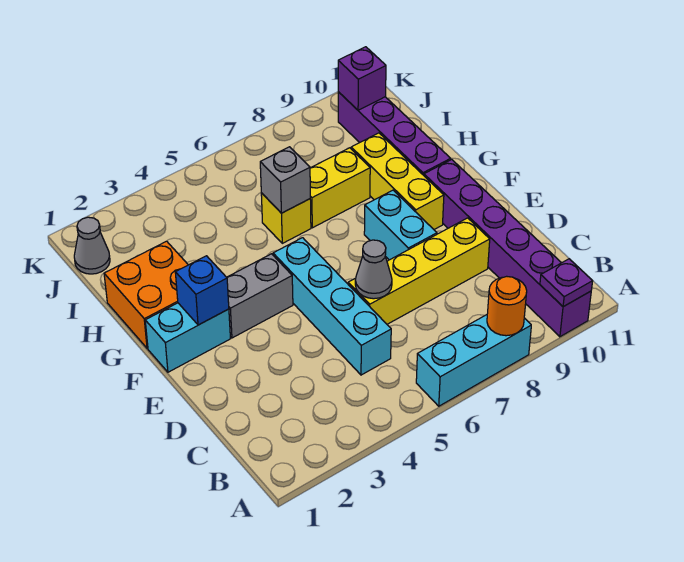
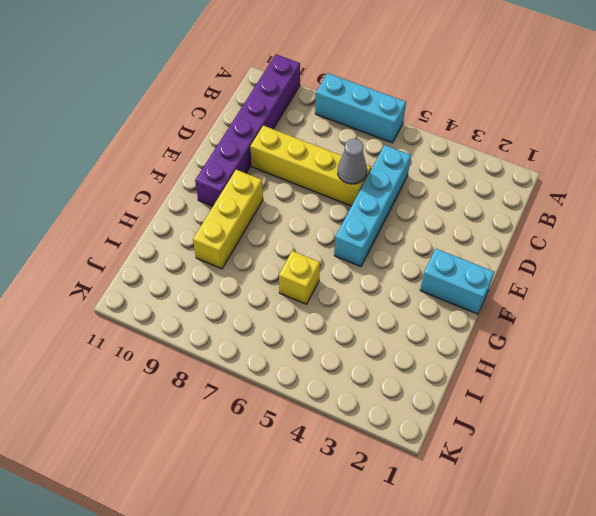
none -> cyan 1x2 brick [364,190,437,260]
none -> grey 1x2 brick [227,254,293,338]
none -> orange 2x2 brick [104,241,188,348]

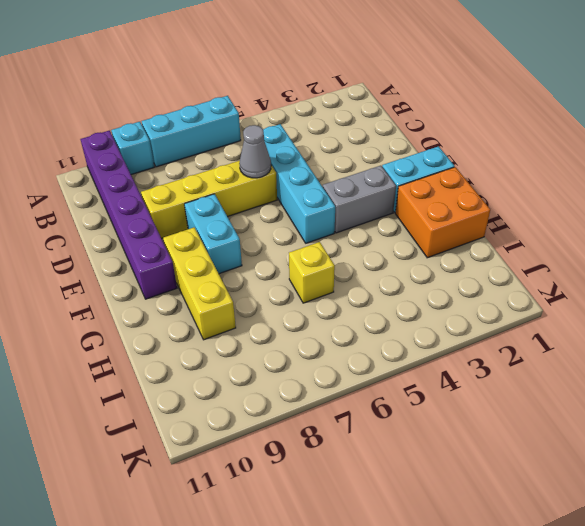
cyan 1x1 brick [111,122,154,175] -> none
none -> purple 1x4 brick [338,92,451,175]
none -> yellow 1x2 brick [310,148,370,228]
none -> grey 1x1 cone [74,217,110,274]

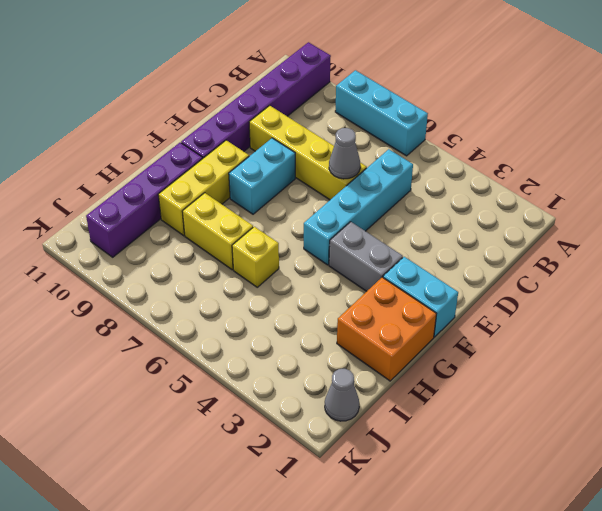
none -> orange 1x1 round brick [487,276,527,336]
none -> purple 1x1 plate [540,259,593,307]
none -> blue 1x1 brick [175,256,229,325]

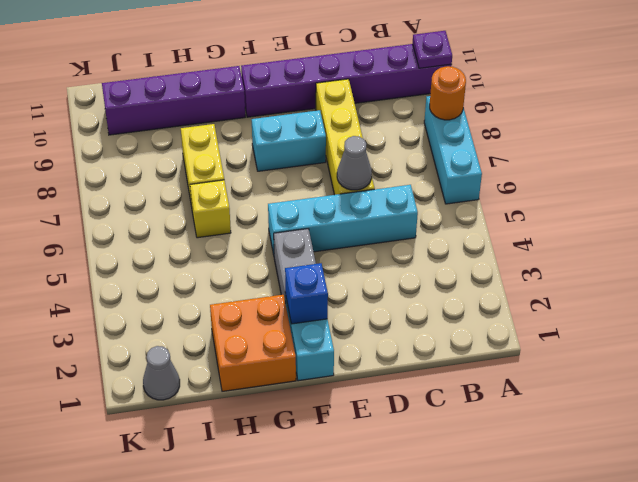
none -> yellow 1x3 brick [351,133,444,229]
none -> grey 1x1 brick [260,147,310,213]
none -> purple 1x1 brick [338,47,386,110]

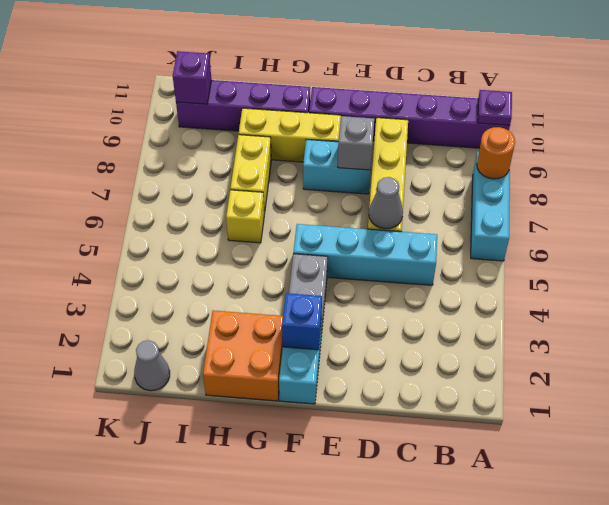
grey 1x1 brick [338,116,374,170] -> grey 1x1 brick moved to [260,147,310,213]

